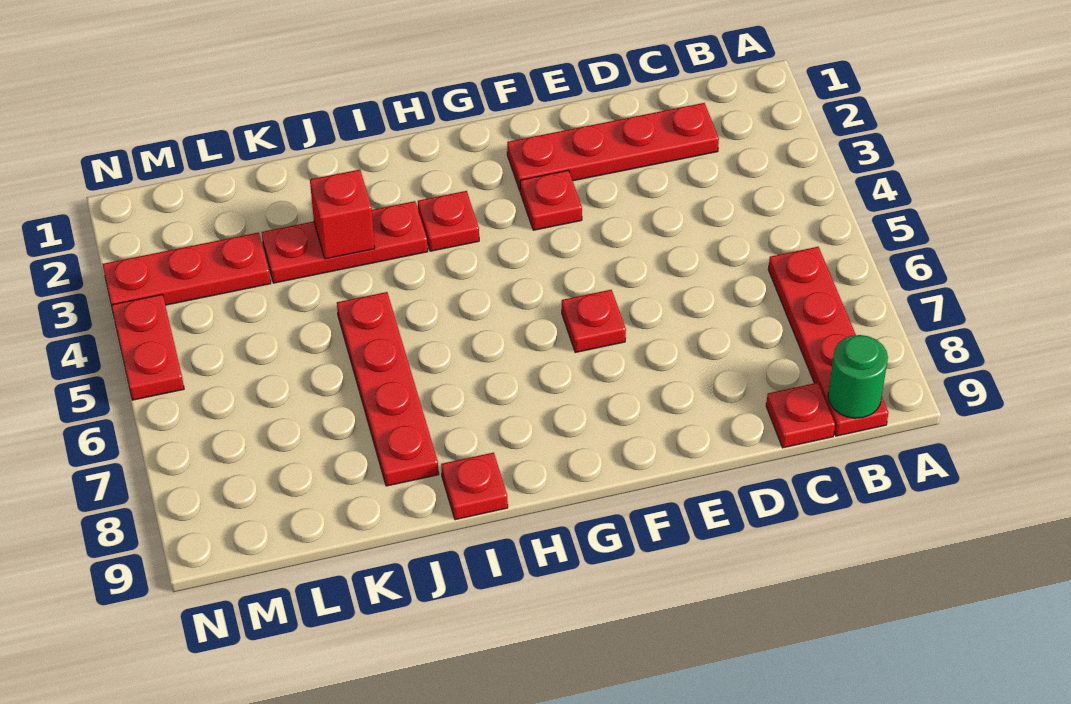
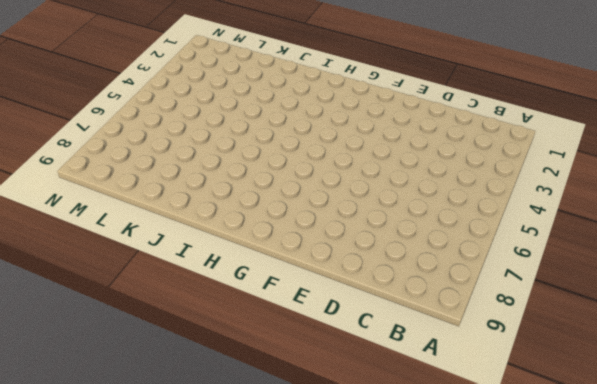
none -> red 1x4 plate [768,247,888,436]
none -> red 1x4 plate [507,103,719,190]
none -> red 1x1 plate [766,383,835,448]

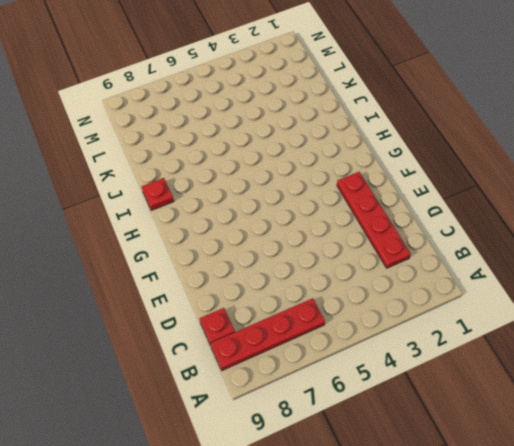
none -> red 1x1 plate [520,170,582,230]
none -> red 1x1 plate [562,290,626,352]
none -> red 1x1 plate [418,191,479,251]

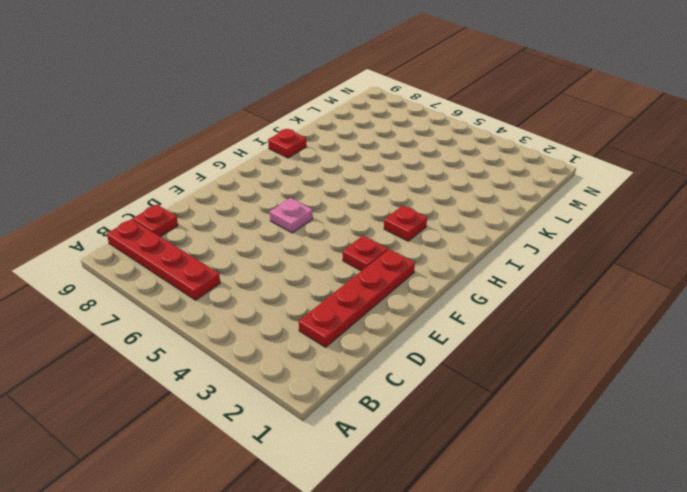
pink 1x1 plate [270,198,313,233] -> red 1x1 plate [562,290,626,352]
none -> red 1x3 plate [262,201,428,283]
none -> red 1x4 plate [337,292,439,486]
none -> red 1x3 plate [103,232,271,305]

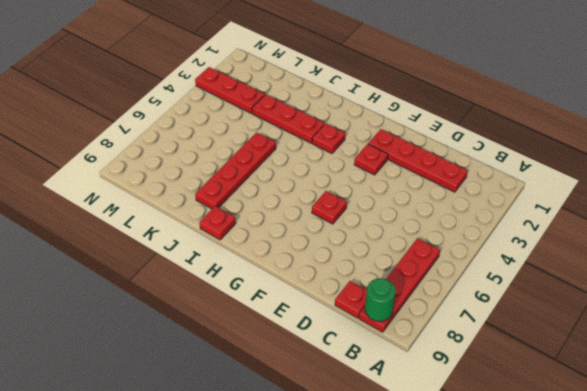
none -> red 1x2 plate [111,294,184,400]
none -> red 1x1 brick [310,170,375,259]

